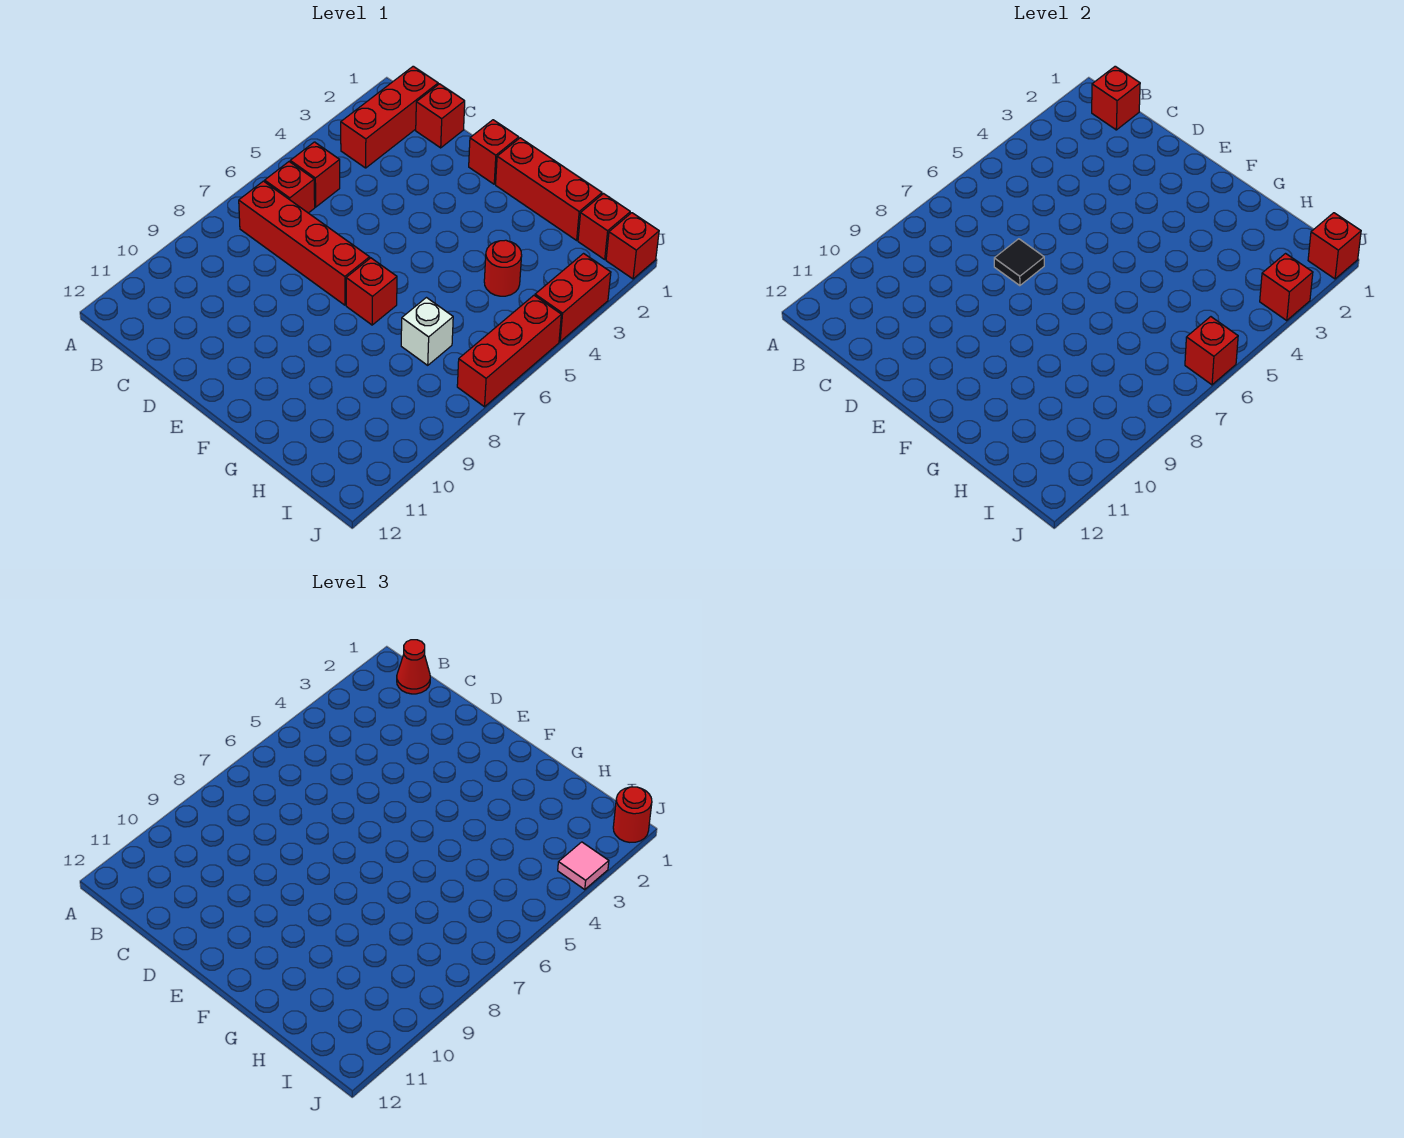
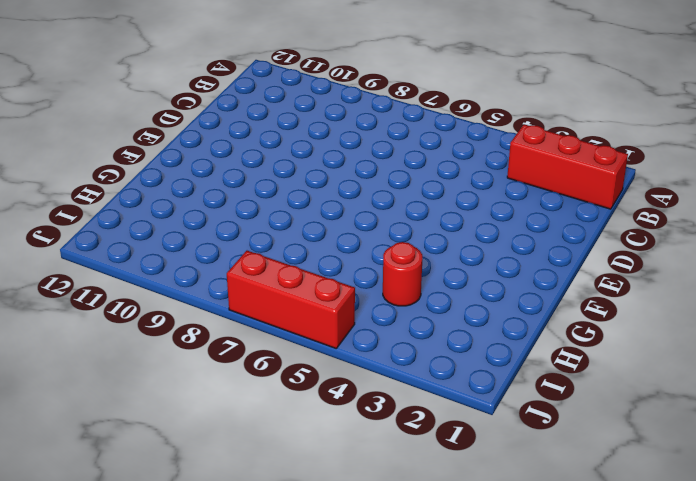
none -> red 1x1 brick [290,142,340,207]
none -> red 1x1 brick [265,162,315,213]
none -> red 1x4 brick [239,181,370,305]

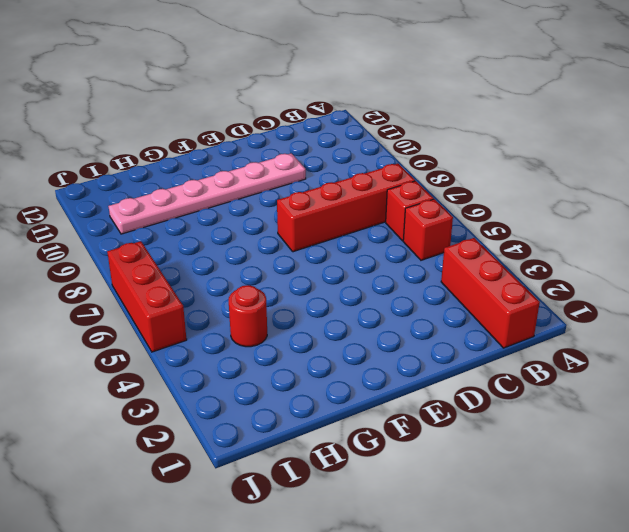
pink 1x6 plate [109,153,306,234] -> none
none -> red 1x1 brick [416,84,465,148]
none -> red 1x1 brick [469,120,519,184]
none -> red 1x3 brick [496,138,602,240]

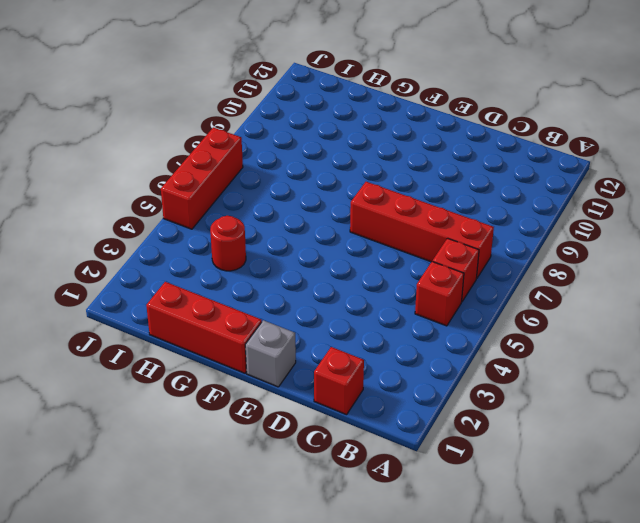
grey 1x1 brick [245,320,296,387] -> red 1x1 brick [469,120,519,184]
none -> red 1x3 brick [341,66,438,168]
none -> red 1x1 brick [346,258,397,325]
none -> white 1x1 brick [401,298,453,365]

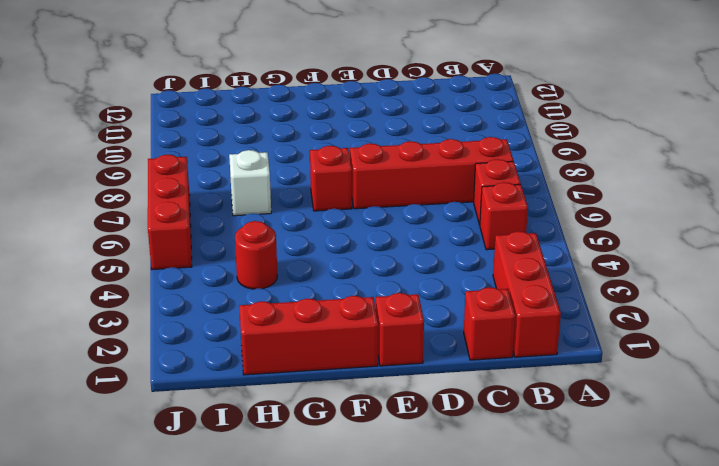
none -> red 1x1 brick [578,194,630,259]
none -> red 1x1 brick [606,213,659,279]
none -> red 1x2 brick [535,254,611,342]

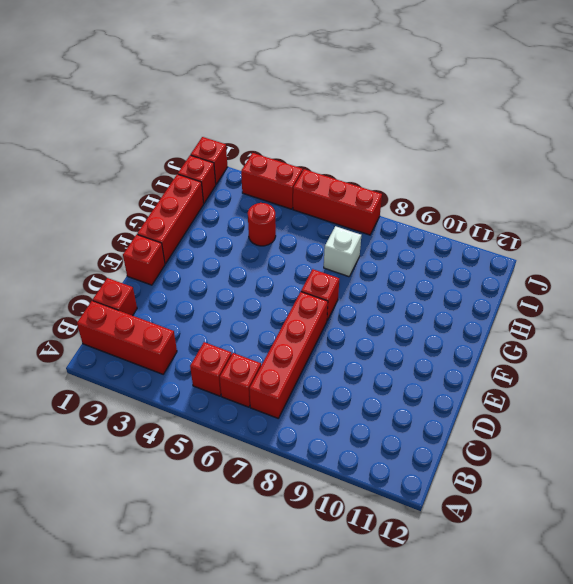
none -> red 1x1 brick [1092,66,1140,130]
none -> black 1x1 tile [994,239,1044,286]
none -> red 1x1 brick [1308,213,1361,279]

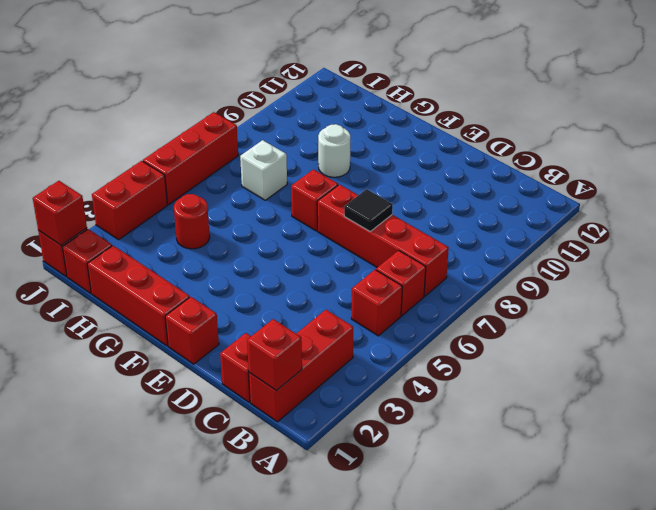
white 1x1 round brick [318,124,350,177] -> none
none -> red 1x1 brick [1260,254,1313,320]
none -> red 1x1 brick [1185,317,1238,385]
none -> red 1x1 cone [397,640,430,694]

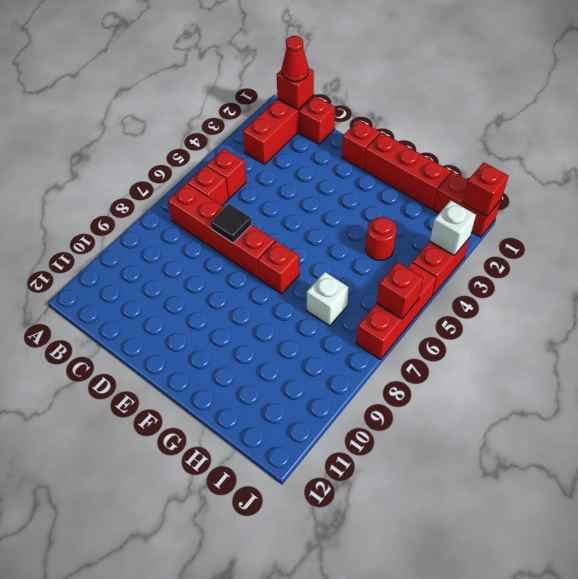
white 1x1 brick [430,200,476,255] -> red 1x1 brick [1260,254,1313,320]
none -> red 1x1 round brick [613,787,652,842]
none -> pink 1x1 tile [558,842,609,889]

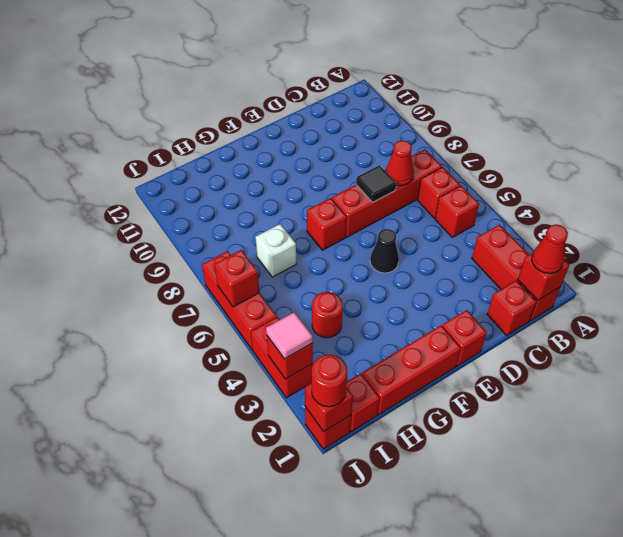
red 1x1 cone [386,140,414,186] -> none
black 1x1 cone [370,229,399,273] -> none

